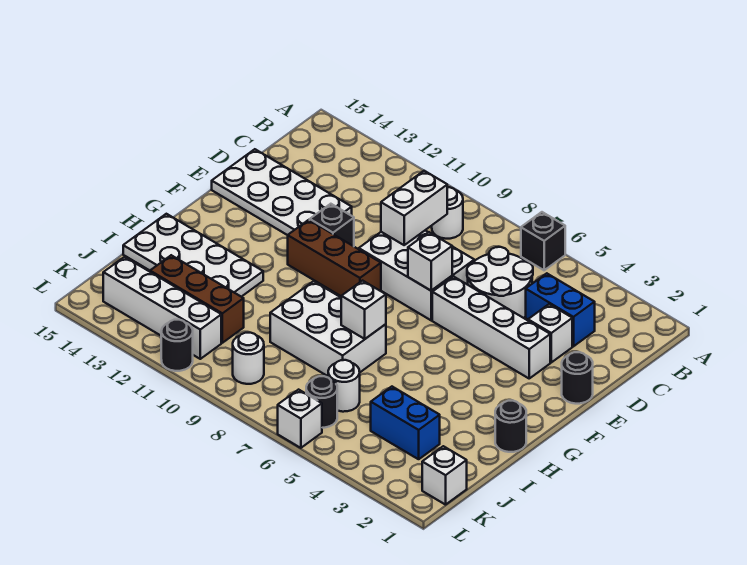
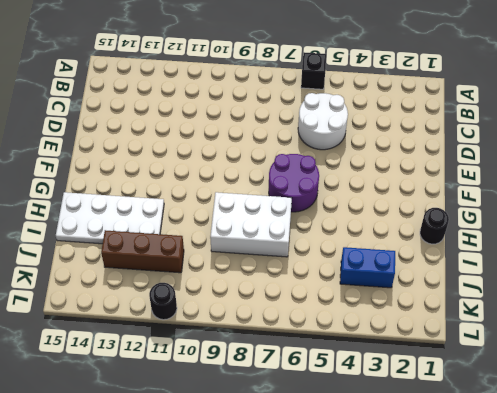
purple 2x2 round brick [269,154,319,212] -> none
none -> white 1x1 round brick [432,187,463,239]
none -> blue 1x2 brick [526,273,595,346]
none -> white 1x1 brick [528,304,572,362]

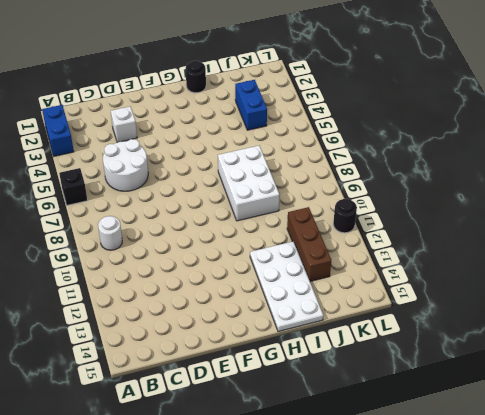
blue 1x2 brick [42,105,74,156] -> blue 1x2 brick moved to [526,273,595,346]
none -> white 2x3 brick [359,231,474,320]
none -> white 2x4 plate [212,149,352,235]
none -> black 1x1 round brick [562,352,593,404]

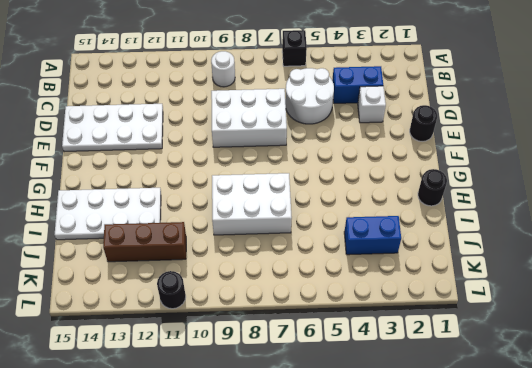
none -> white 1x4 brick [432,277,550,378]
none -> black 1x1 brick [310,204,354,246]
none -> brown 1x3 brick [288,220,381,296]

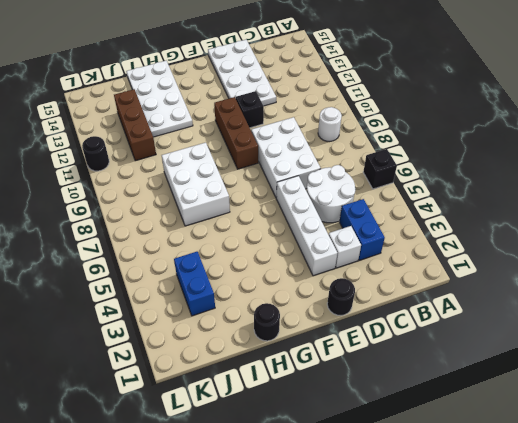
none -> white 1x1 round brick [328,360,360,412]
none -> white 1x1 brick [422,446,467,505]
none -> black 1x1 round brick [306,376,337,428]

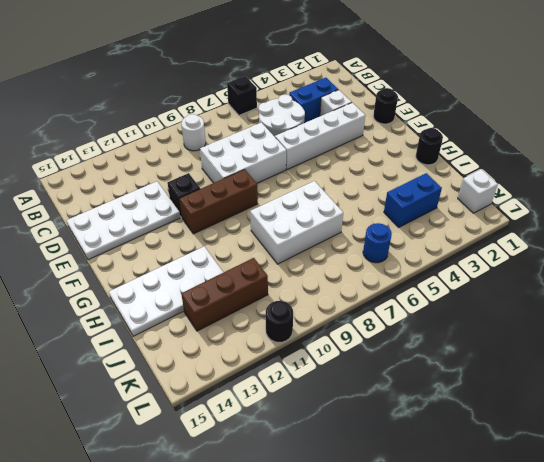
blue 1x1 round brick [363,223,392,263] -> black 1x1 round brick [306,376,337,428]
none -> white 1x1 round brick [328,360,360,412]
none -> white 1x1 round brick [233,333,264,384]
none -> white 1x4 brick [103,257,221,359]

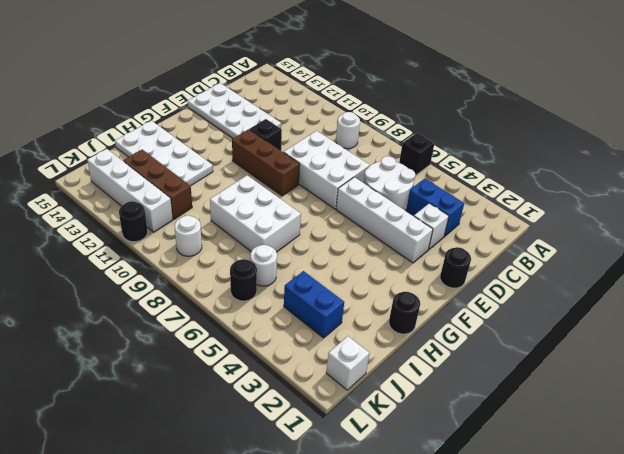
none -> white 1x1 brick [278,390,322,448]
none -> white 1x2 brick [381,171,447,245]
none -> white 1x1 brick [408,232,452,291]

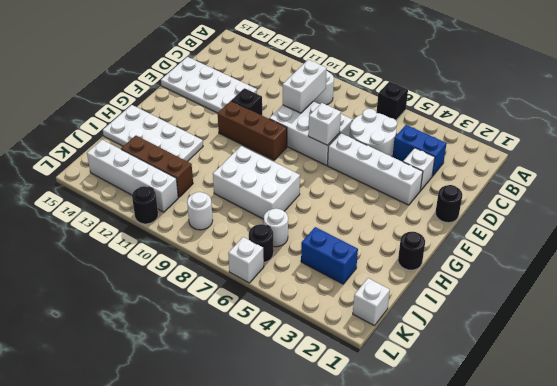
none -> white 1x1 brick [341,281,386,339]

